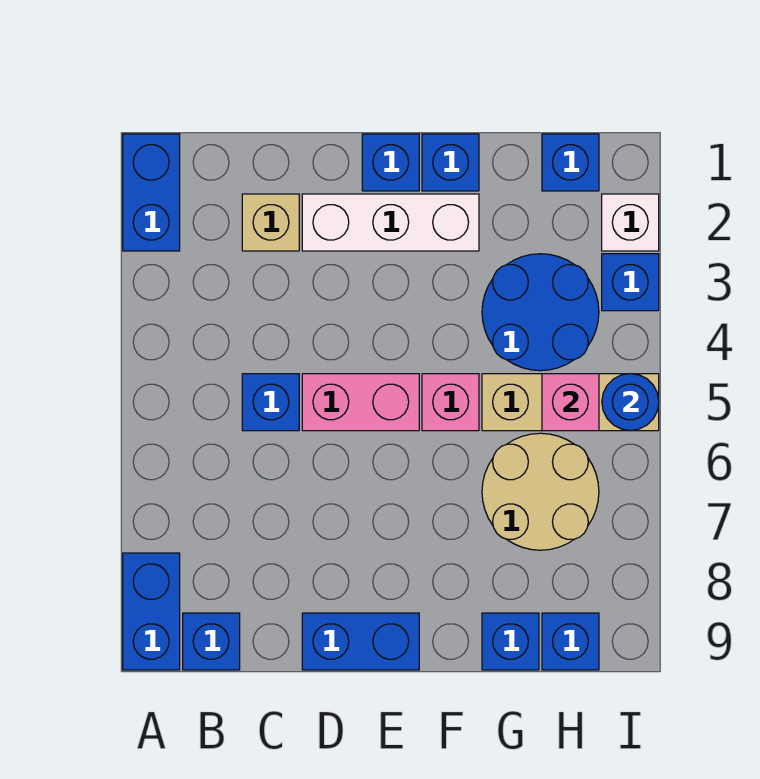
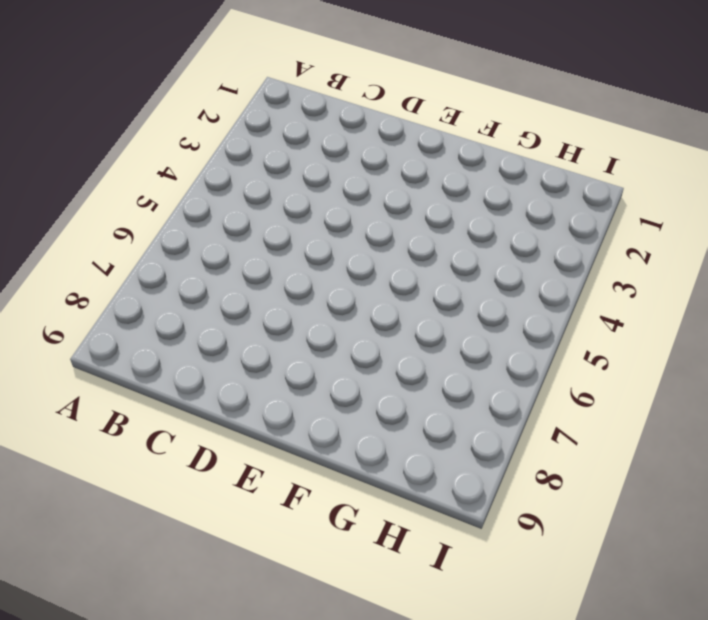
none -> blue 1x2 brick [123,134,180,251]
none -> blue 1x2 brick [123,553,180,670]
none -> blue 1x1 brick [183,613,240,670]

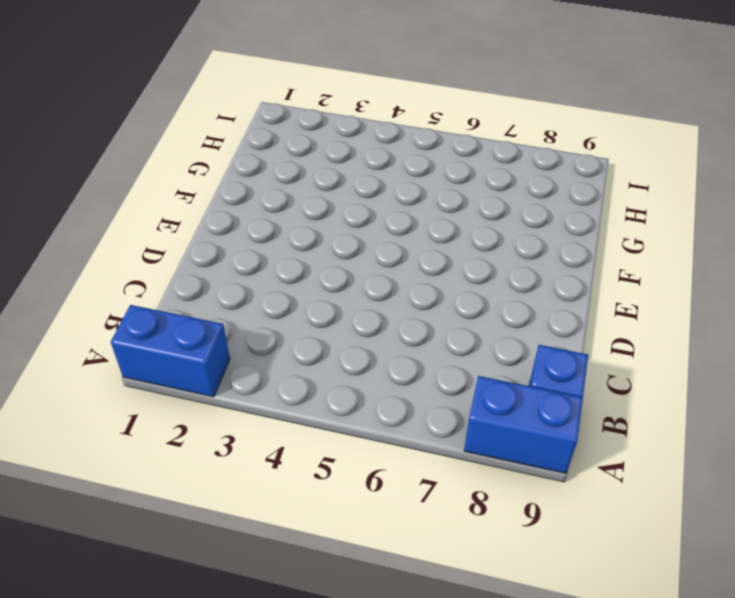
none -> tan 1x1 brick [242,194,299,251]
none -> blue 1x1 brick [242,374,299,431]
none -> white 1x3 brick [302,194,479,251]

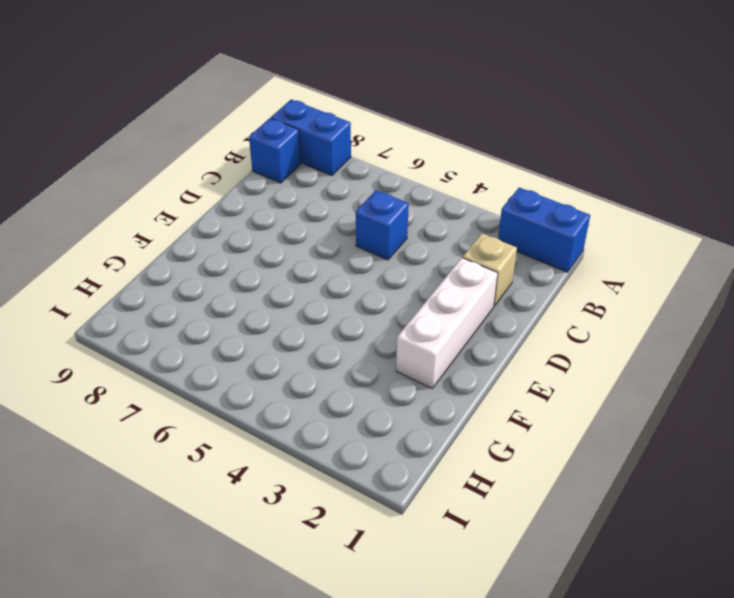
none -> pink 1x2 brick [302,374,419,431]
none -> blue 1x2 brick [302,613,419,670]
none -> blue 1x1 brick [362,134,419,191]

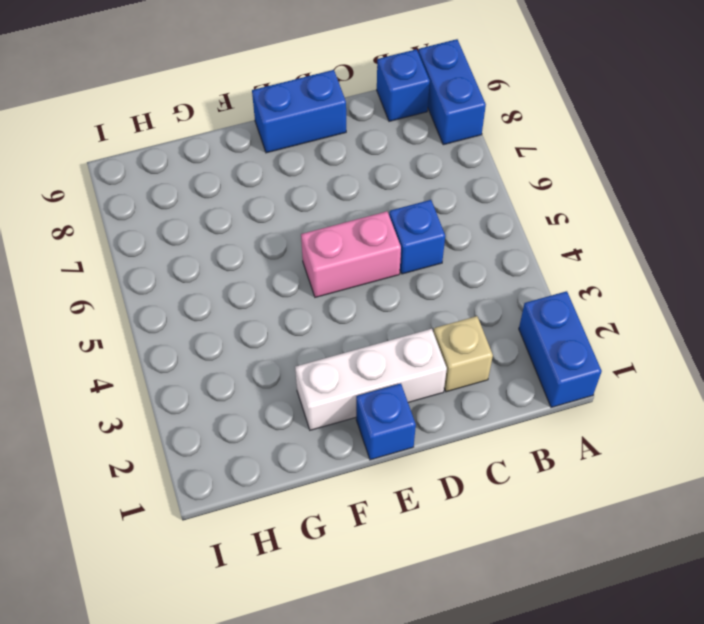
none -> blue 1x1 brick [422,134,479,191]
none -> pink 1x1 brick [422,374,479,431]
none -> blue 2x2 round brick [482,254,599,371]

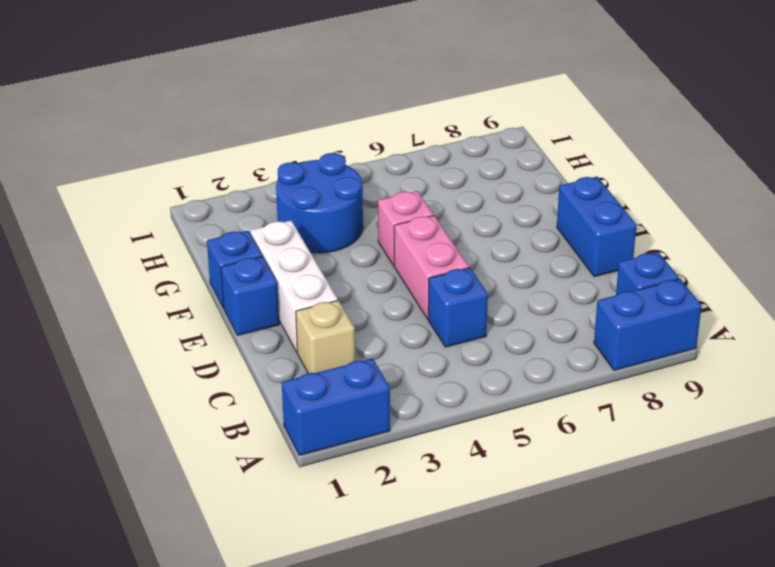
none -> tan 1x3 brick [482,374,659,431]
none -> tan 2x2 round brick [482,433,599,550]
none -> blue 1x1 brick [482,613,539,670]

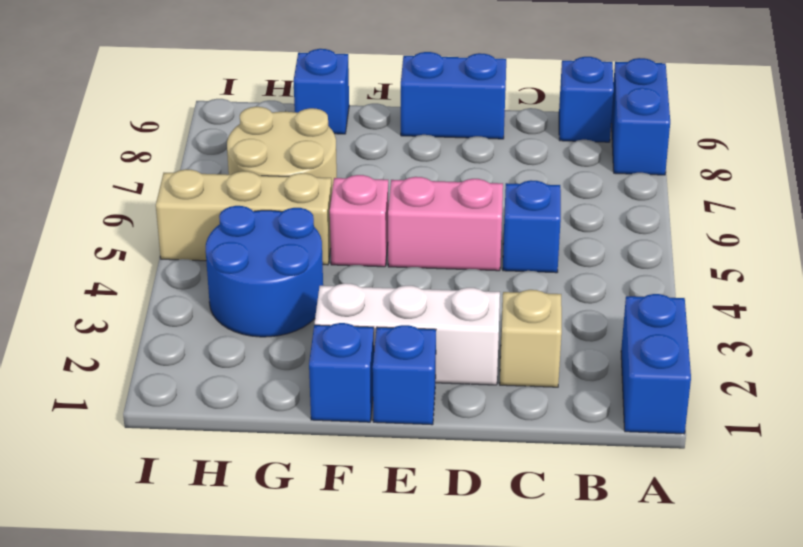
none -> blue 1x1 brick [542,134,599,191]
none -> blue 1x1 brick [542,613,599,670]
none -> white 1x1 brick [602,194,659,251]

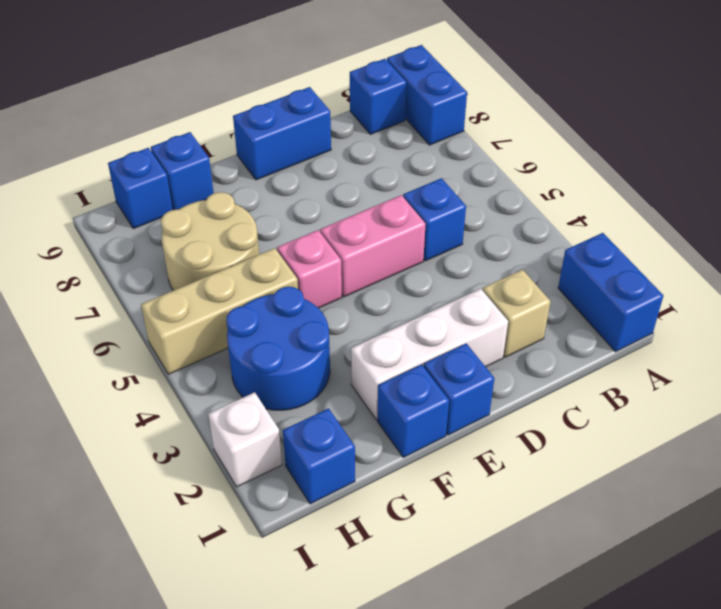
none -> blue 1x1 brick [602,254,659,311]
none -> pink 1x1 brick [542,374,599,431]
none -> blue 1x1 round brick [602,374,659,430]

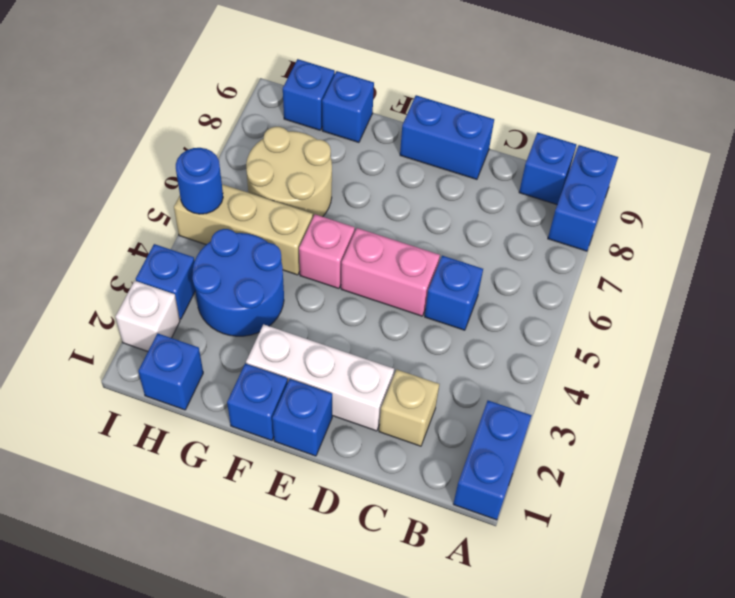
none -> pink 1x1 brick [542,374,599,431]

